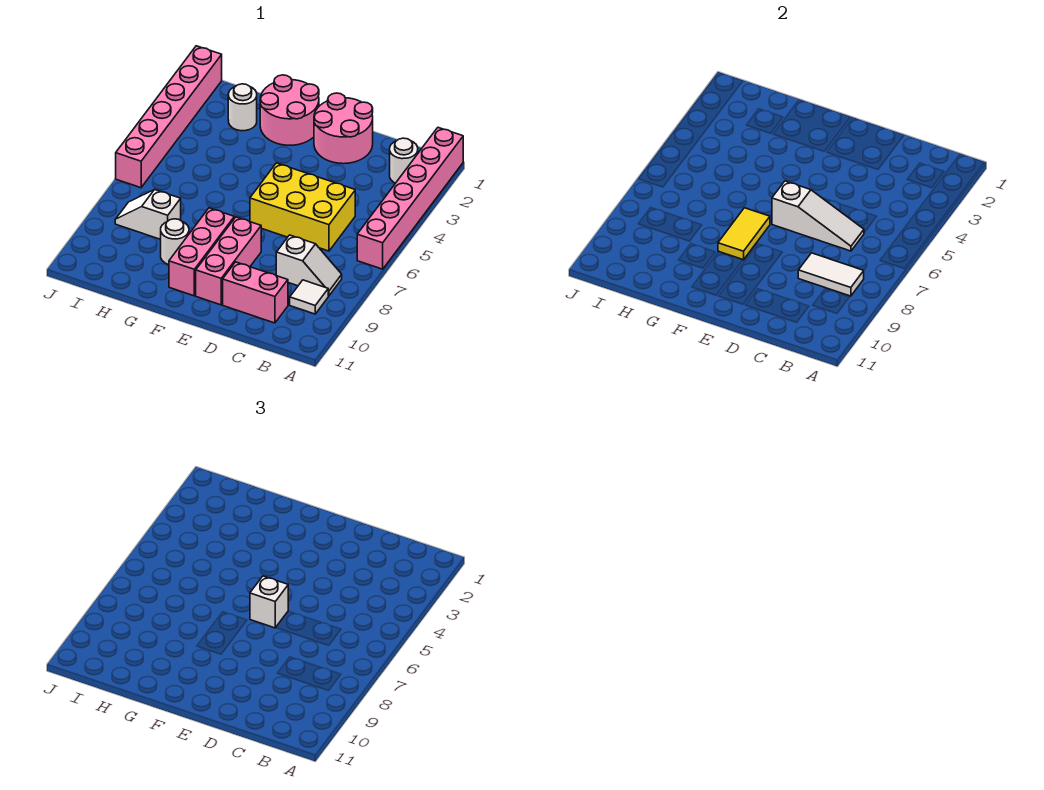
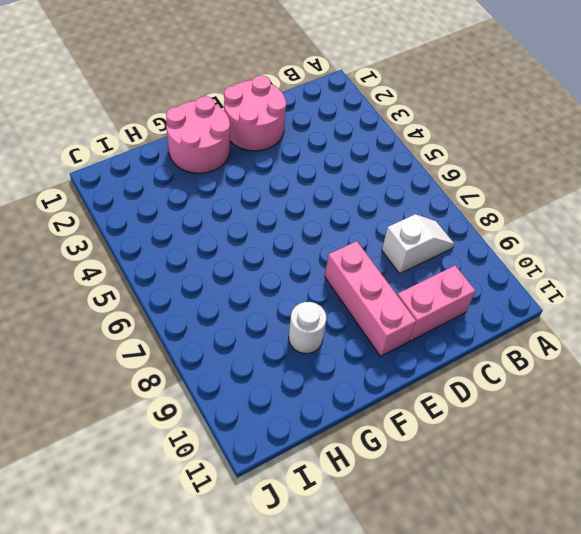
none -> pink 1x6 brick [357,128,463,269]
none -> white 1x1 round brick [390,138,418,183]
none -> white 1x1 tile [290,280,328,314]

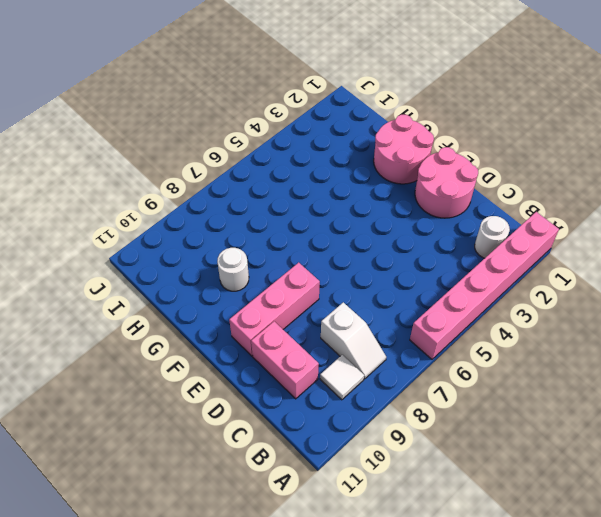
none -> yellow 2x3 brick [250,163,355,251]
none -> pink 1x3 brick [169,208,234,296]
none -> white 1x1 round brick [228,84,257,131]

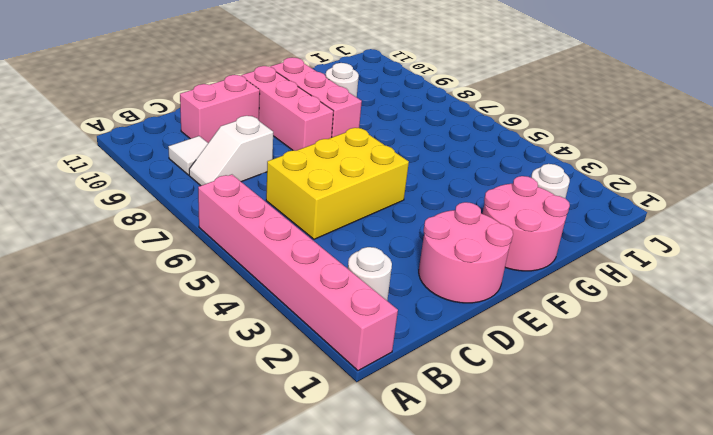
none -> white 1x2 slope [115,190,181,239]
none -> pink 1x6 brick [116,46,222,188]
none -> white 1x2 tile [798,253,864,296]

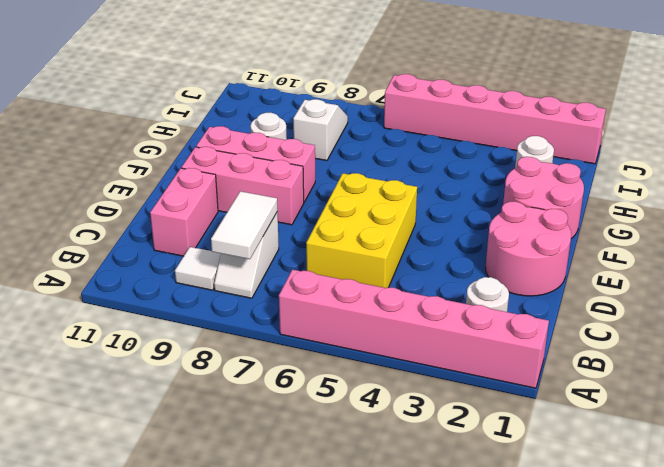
none -> white 1x3 slope [772,181,864,251]
none -> yellow 1x2 tile [718,208,770,260]
none -> white 1x1 brick [250,576,288,628]

